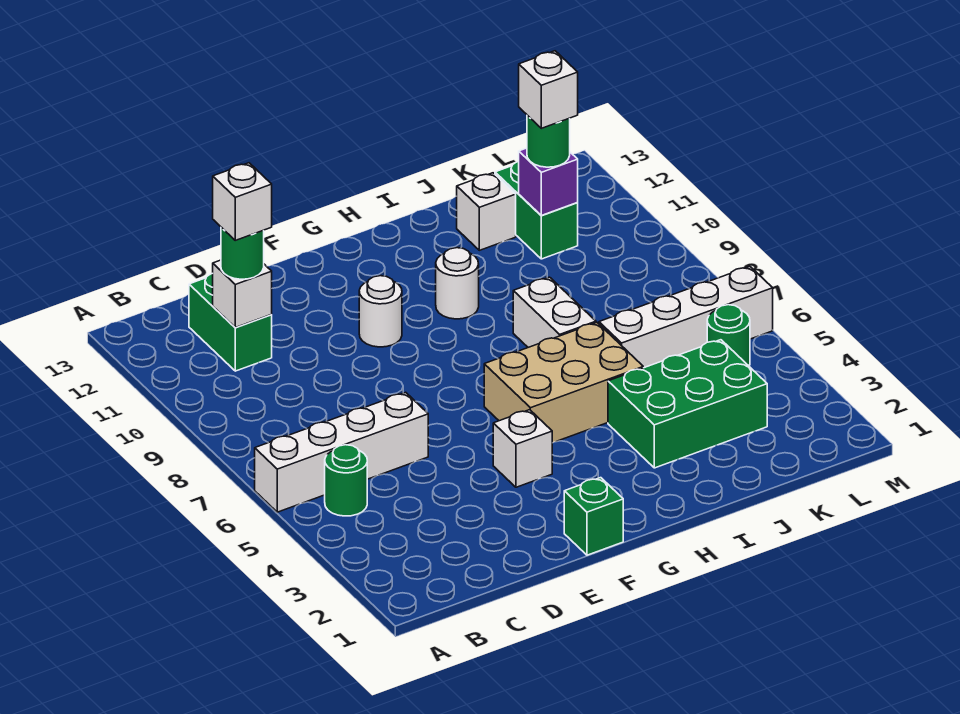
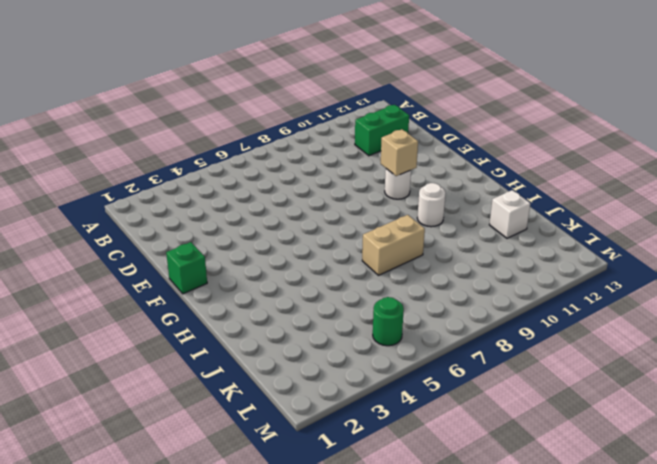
tan 1x1 brick [381,129,418,176] -> none
tan 1x2 brick [362,215,425,275] -> white 1x2 brick [513,277,596,347]
none -> white 1x4 brick [255,392,428,512]
none -> green 1x1 round brick [325,445,367,516]
none -> white 1x1 brick [493,410,552,487]

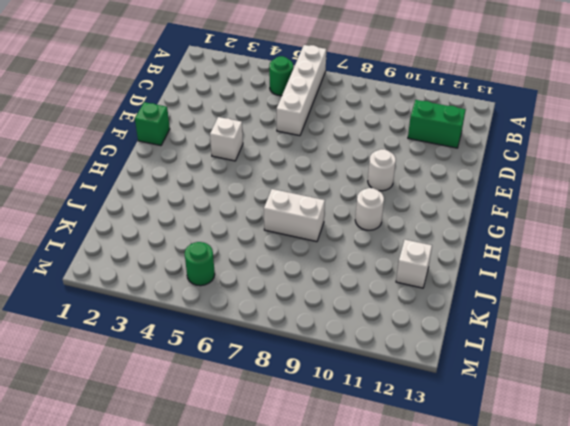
none -> tan 2x3 brick [484,323,643,443]
none -> green 2x3 brick [608,340,767,468]
none -> white 1x4 brick [599,267,773,368]

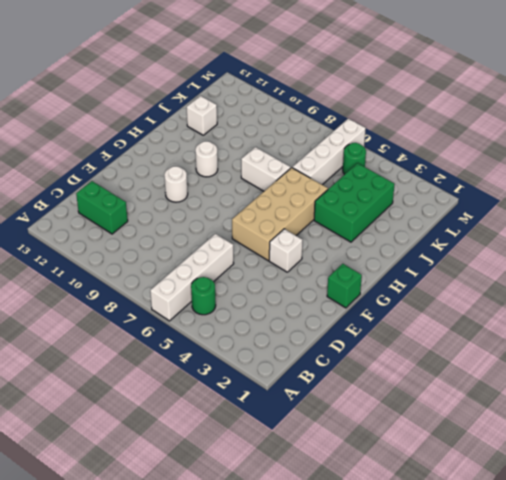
tan 2x4 brick [232,168,328,261] -> tan 2x3 brick [484,323,643,443]
none -> green 1x2 brick [495,161,578,259]
none -> white 1x1 brick [213,260,272,328]
none -> purple 1x1 brick [519,148,578,215]

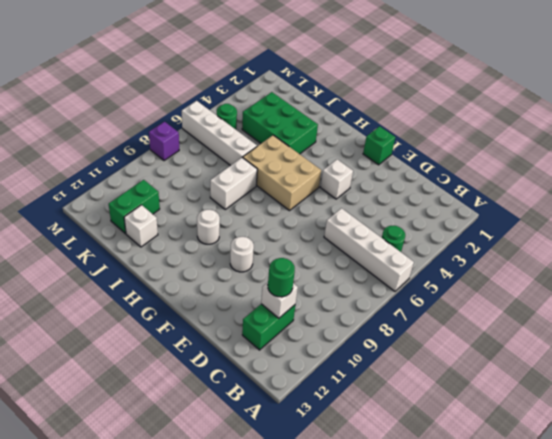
purple 1x1 brick [149,122,179,161] -> purple 1x1 brick moved to [519,148,578,215]
none -> green 1x1 round brick [527,115,570,167]
none -> white 1x1 brick [213,163,272,240]
none -> white 1x1 brick [519,51,578,128]

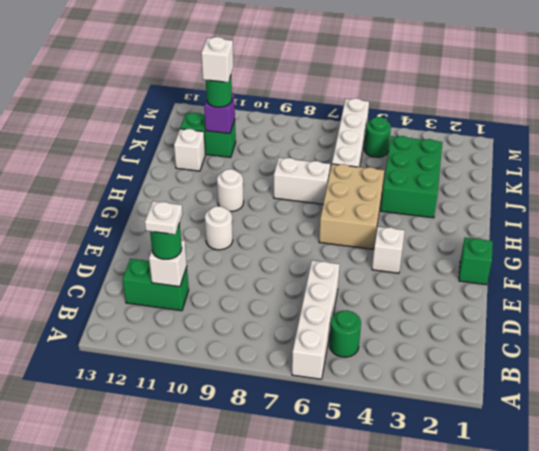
white 1x1 plate [145,201,183,234] -> white 1x1 brick [213,163,272,240]

